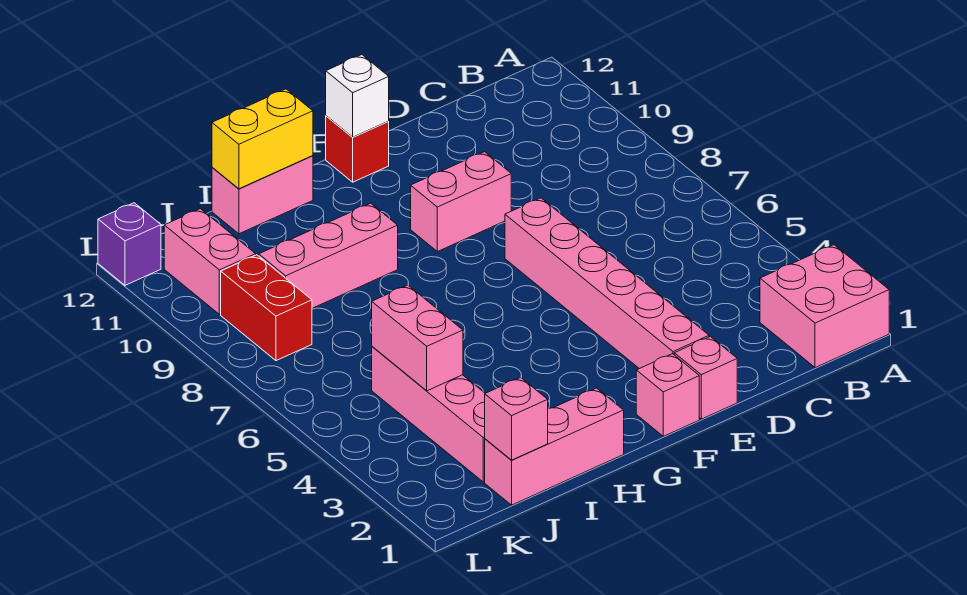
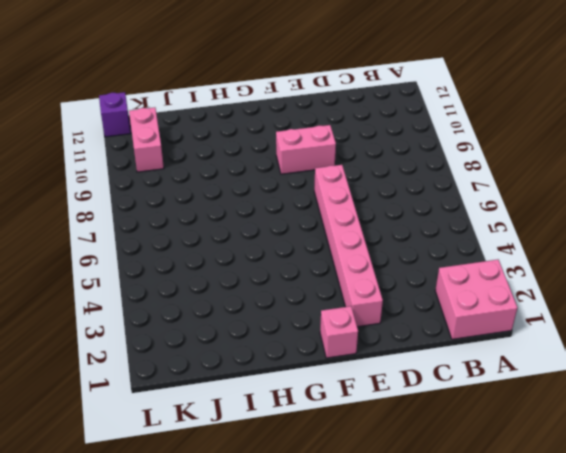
none -> pink 1x1 brick [674,337,737,419]
none -> red 1x1 brick [326,116,389,182]
none -> pink 1x3 brick [485,388,624,505]

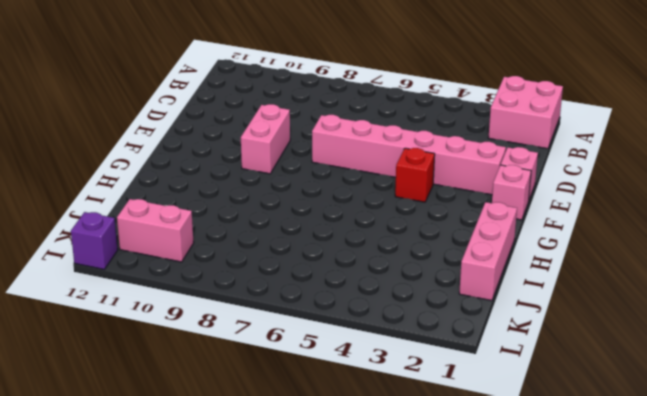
red 1x1 brick [395,148,435,202] -> red 1x1 brick moved to [326,116,389,182]
none -> pink 1x3 brick [259,203,398,308]
none -> pink 1x2 brick [212,156,313,234]
none -> pink 1x4 brick [372,347,485,482]

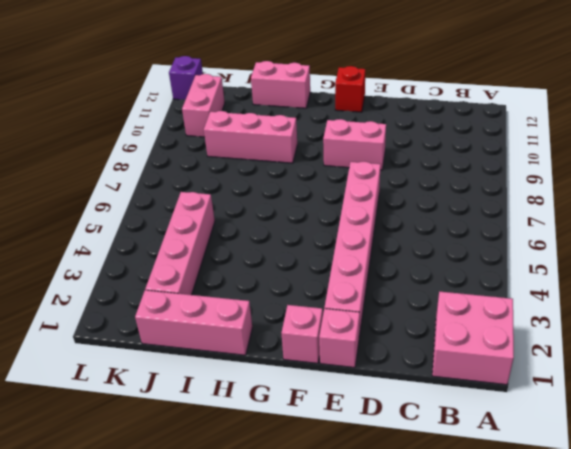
none -> red 1x2 brick [221,255,312,361]
none -> white 1x1 brick [326,55,389,137]
none -> yellow 1x2 brick [212,89,313,189]

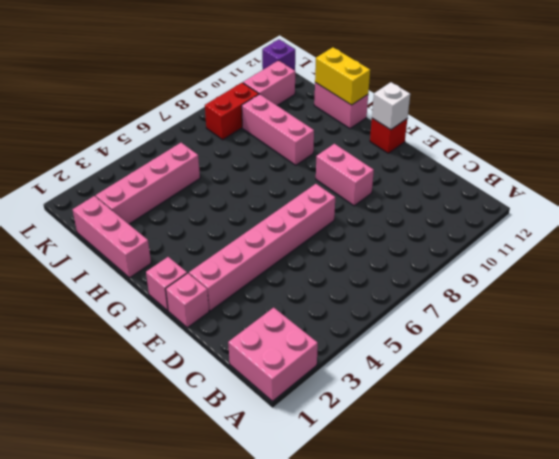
none -> pink 1x1 brick [485,378,548,460]
none -> pink 1x2 brick [372,285,463,391]

